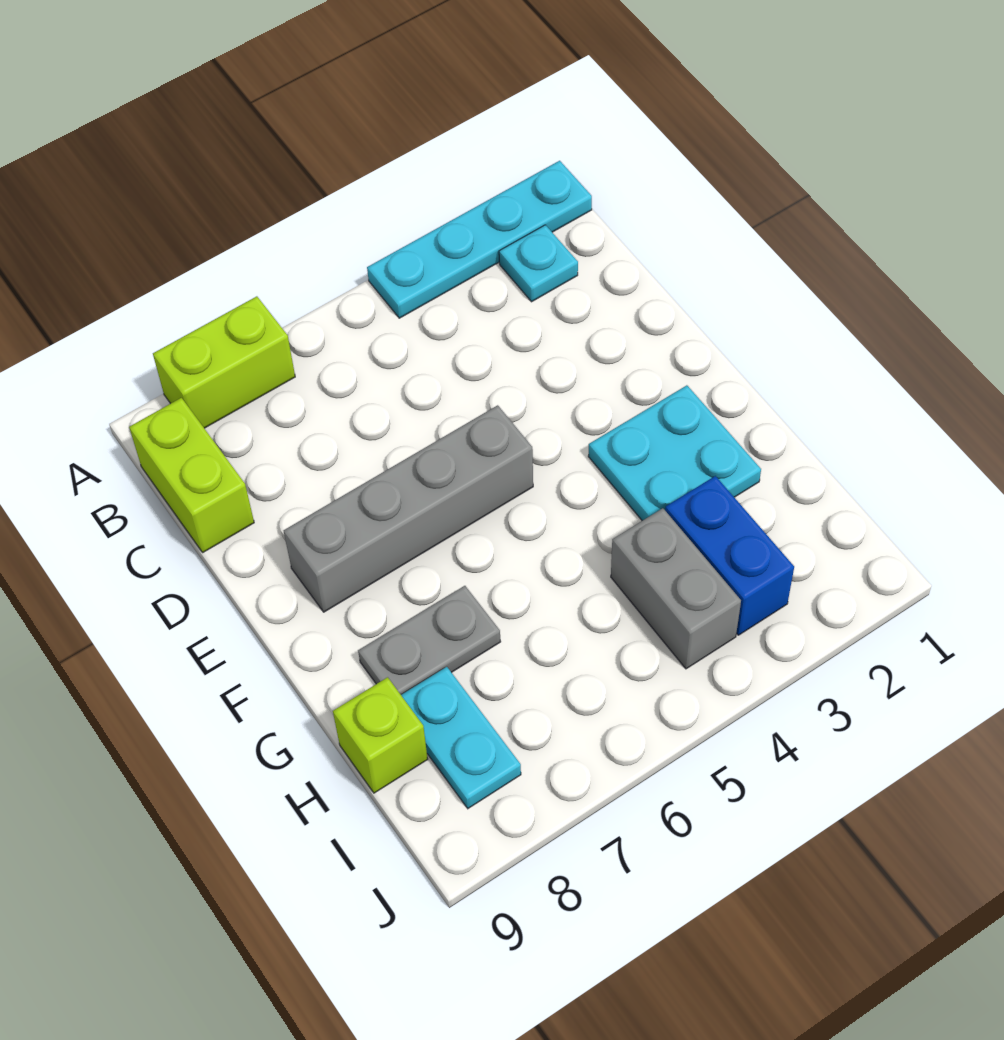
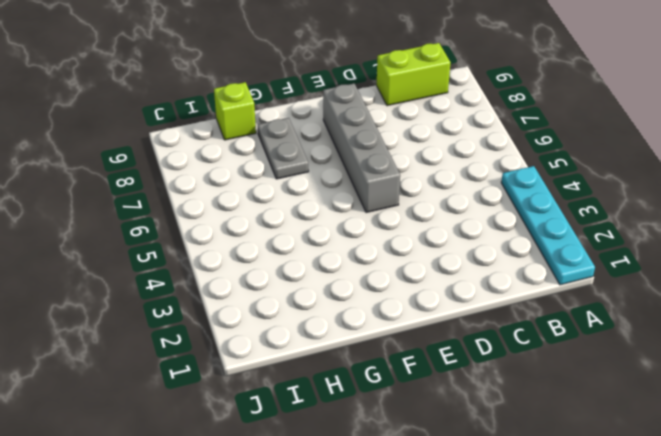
none -> lime 1x2 brick [153,296,295,428]
none -> cyan 1x1 plate [499,225,578,302]

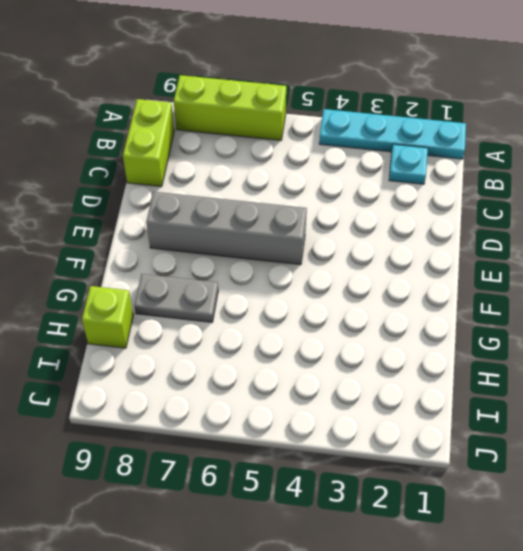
lime 1x3 brick [174,75,286,140] -> lime 1x2 brick [153,296,295,428]
none -> cyan 2x2 plate [588,385,761,521]
none -> blue 1x2 brick [665,476,794,635]

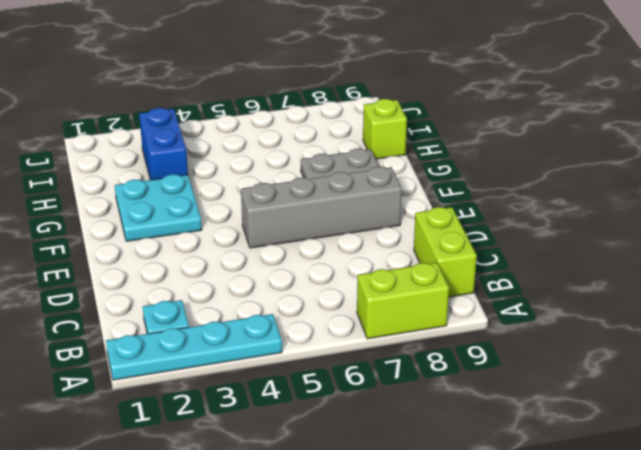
none -> grey 1x2 brick [611,508,741,669]
none -> cyan 1x2 plate [401,667,521,808]

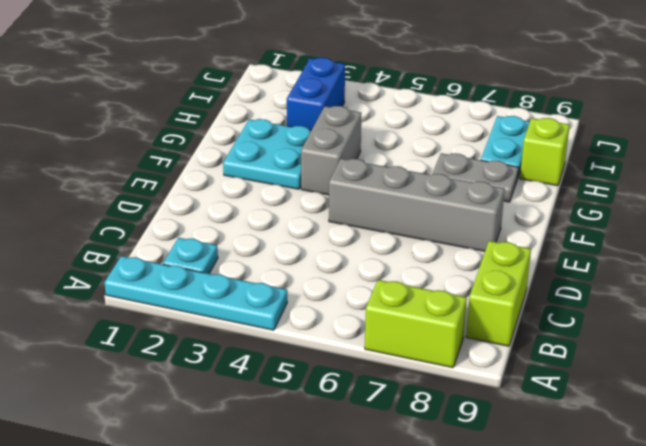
grey 1x2 brick [301,106,362,195] -> grey 1x2 brick moved to [611,508,741,669]

